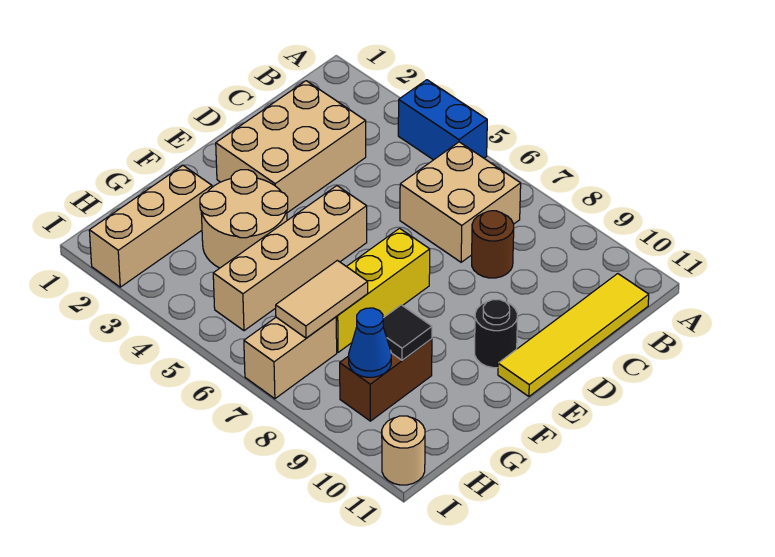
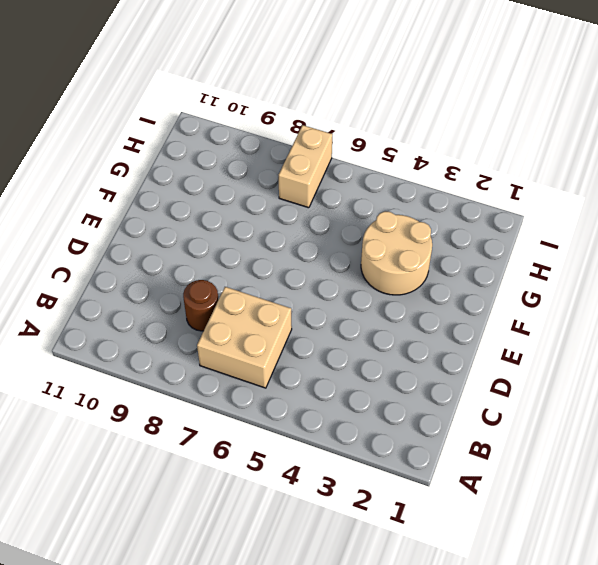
none -> blue 1x2 brick [398,80,487,160]
none -> yellow 1x4 tile [498,274,649,396]
none -> tan 2x3 brick [216,81,366,213]

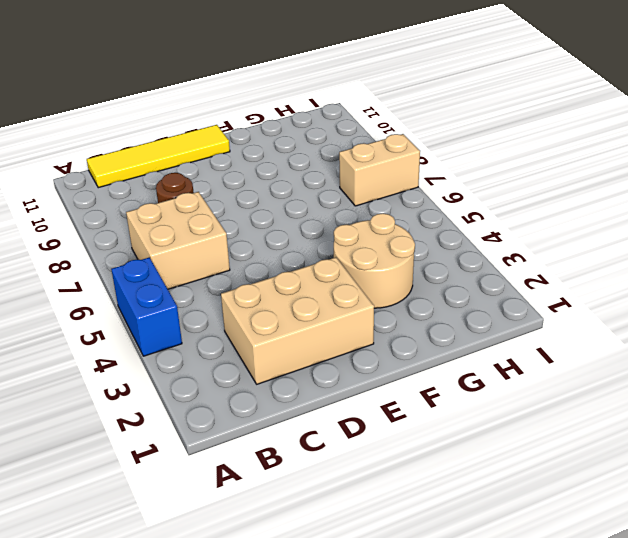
none -> tan 1x4 brick [213,186,367,331]
none -> yellow 1x3 brick [336,228,430,352]
none -> black 1x1 round brick [475,300,518,368]

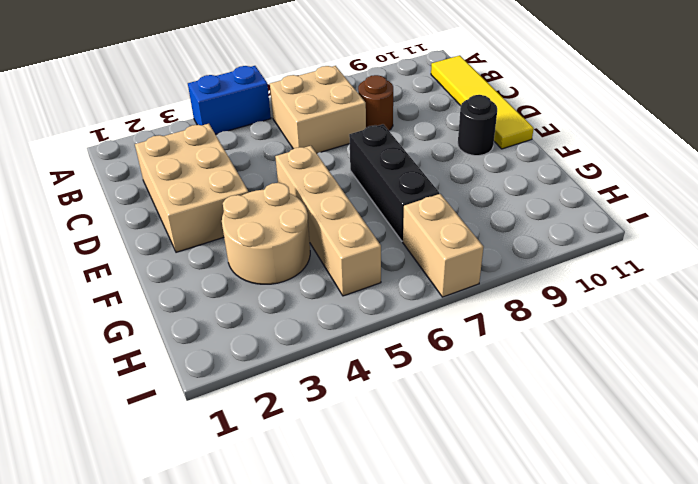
black 1x3 brick [349,124,439,241] -> yellow 1x3 brick [336,228,430,352]
none -> tan 1x3 brick [89,166,212,287]
none -> brown 1x2 brick [340,339,432,421]
none -> tan 1x1 round brick [382,416,425,485]

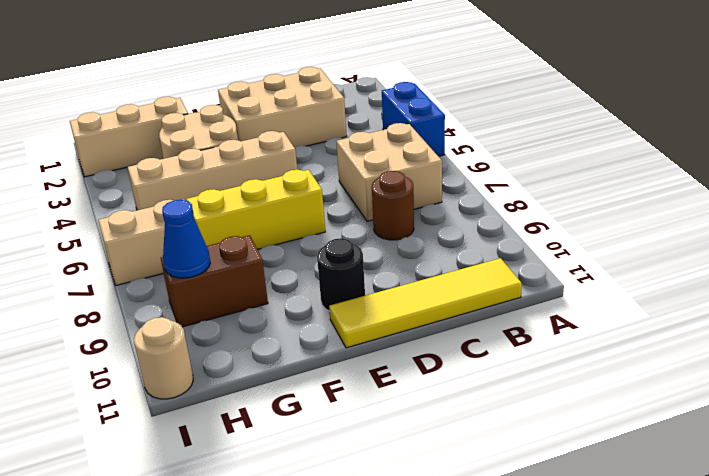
none -> tan 1x2 tile [276,260,368,338]
none -> black 1x1 tile [383,305,432,360]

